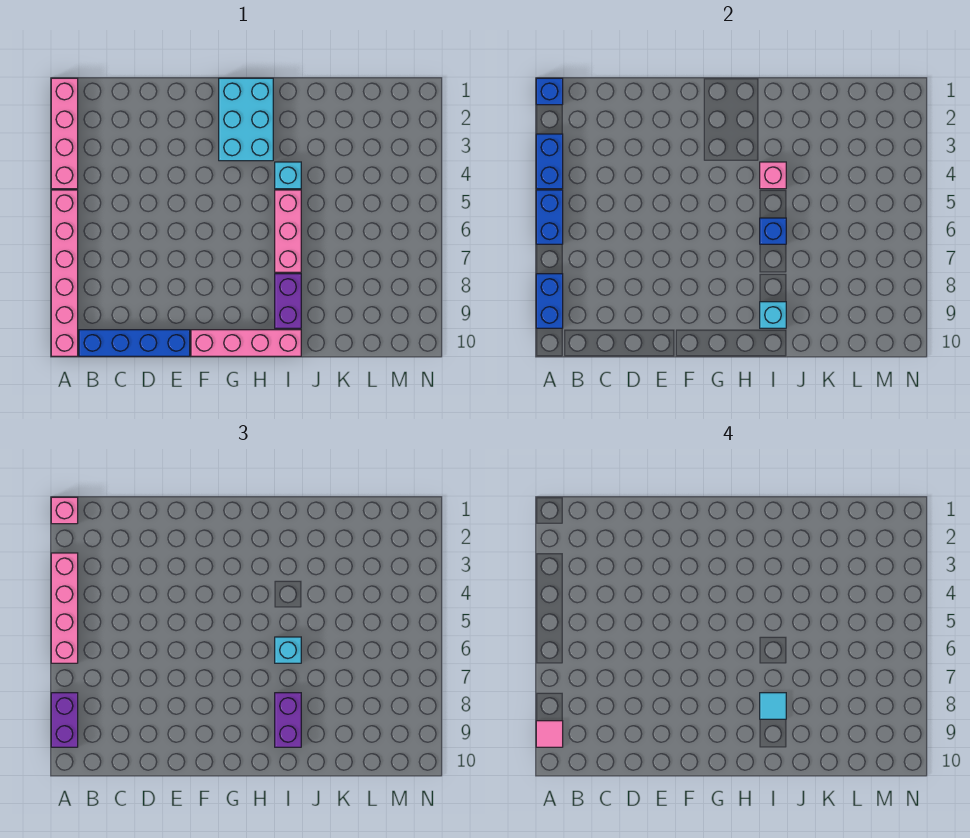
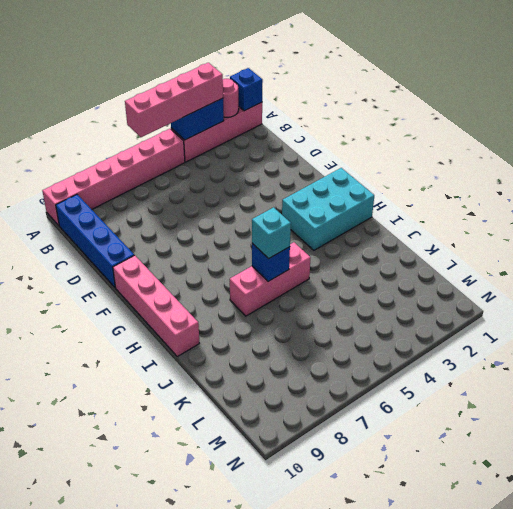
pink 1x1 round brick [223,79,239,117] -> none
none -> cyan 1x1 brick [275,162,301,189]
none -> purple 1x2 brick [275,274,301,328]
none -> blue 1x2 brick [536,190,563,244]

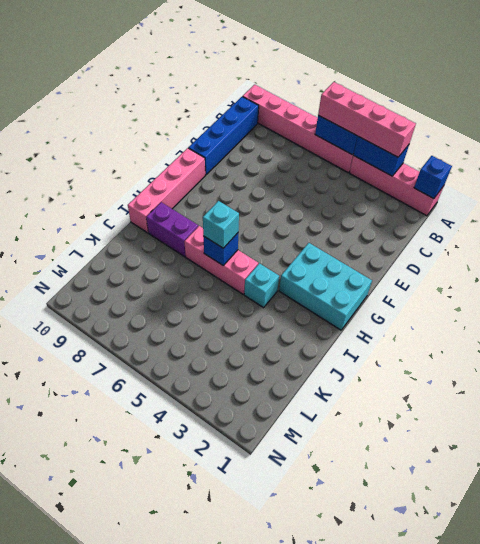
none -> blue 1x2 brick [536,274,563,328]
none -> pink 1x1 brick [760,162,786,189]
none -> cyan 1x1 brick [760,302,786,328]

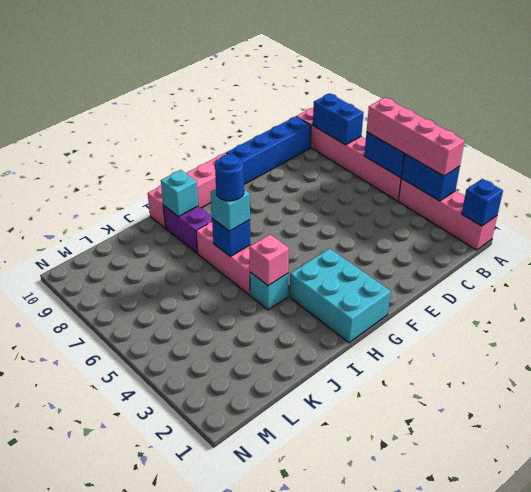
blue 1x1 round brick [215,154,244,201] -> none
none -> pink 1x1 brick [51,497,78,524]
none -> purple 1x2 brick [51,693,78,747]
none -> purple 1x2 brick [275,693,301,747]

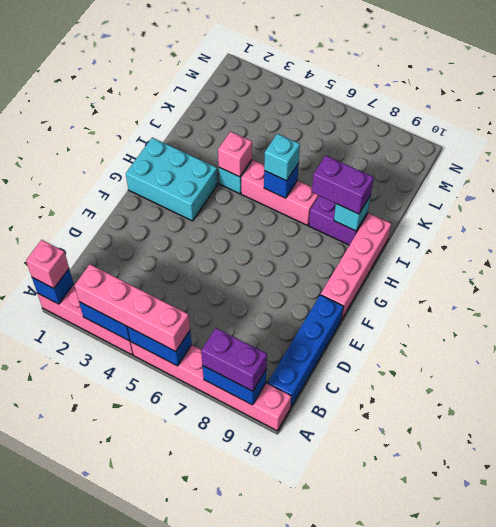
none -> pink 1x1 tile [536,721,563,747]
none -> cyan 1x1 tile [760,693,786,719]

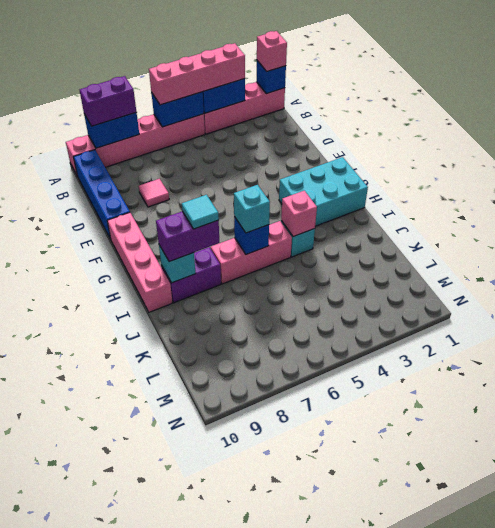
pink 1x1 tile [139,179,169,207] -> pink 1x1 tile moved to [536,721,563,747]

